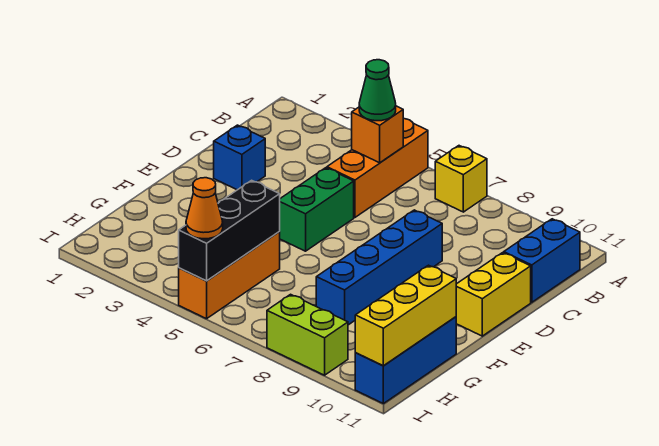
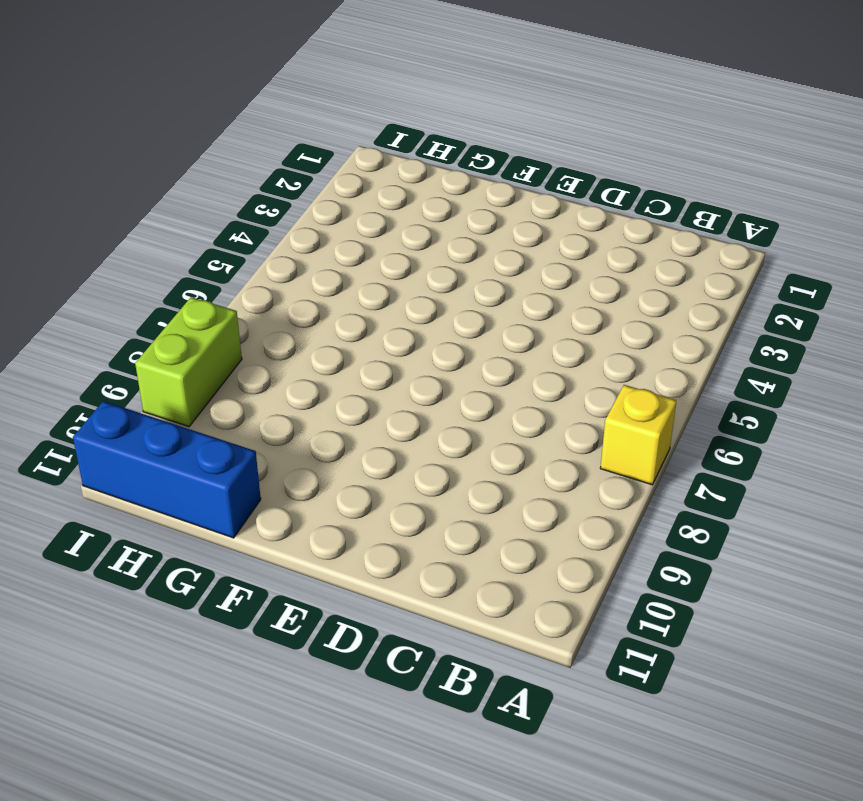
none -> orange 1x3 brick [327,119,428,217]
none -> blue 1x2 brick [504,219,580,302]
none -> blue 1x1 brick [214,125,265,190]

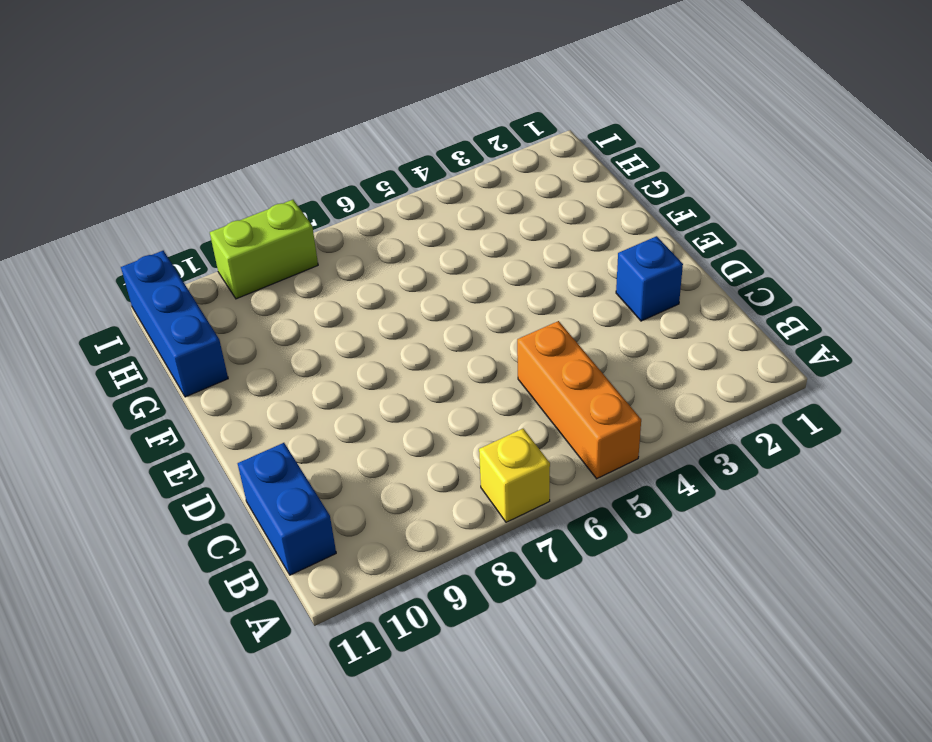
none -> green 1x2 brick [279,168,354,251]
none -> blue 1x4 brick [316,210,442,325]
none -> yellow 1x2 brick [456,253,531,336]

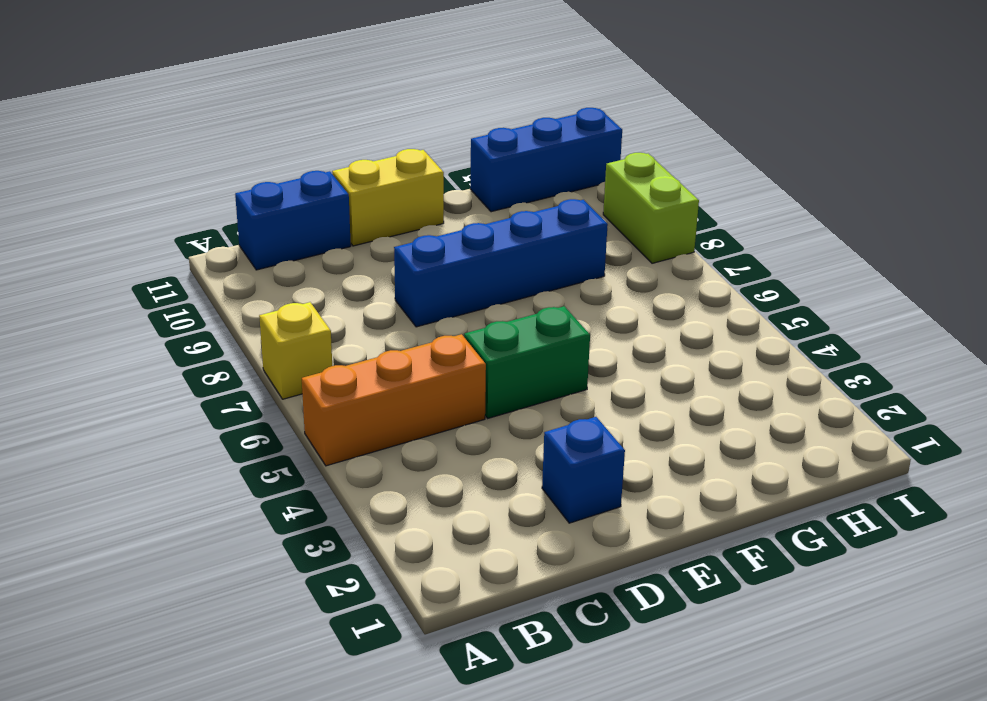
none -> orange 1x3 brick [179,232,280,319]
none -> orange 1x1 brick [352,106,403,163]
none -> black 1x3 brick [179,180,280,281]

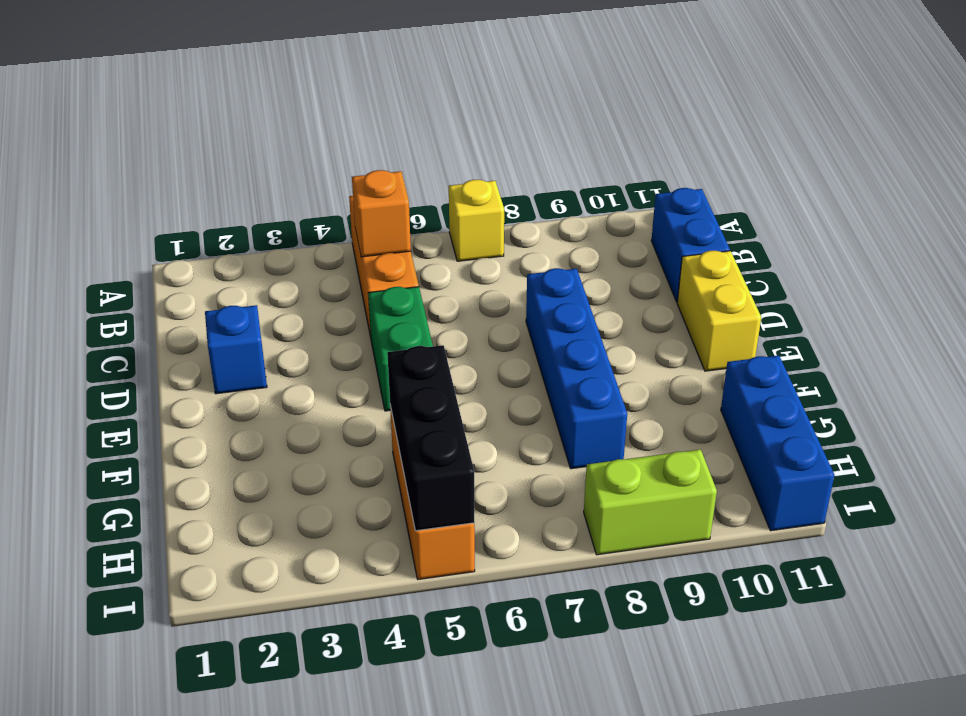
none -> yellow 1x3 brick [355,265,456,366]
none -> green 1x1 cone [359,60,396,121]
none -> orange 1x1 cone [186,178,223,239]

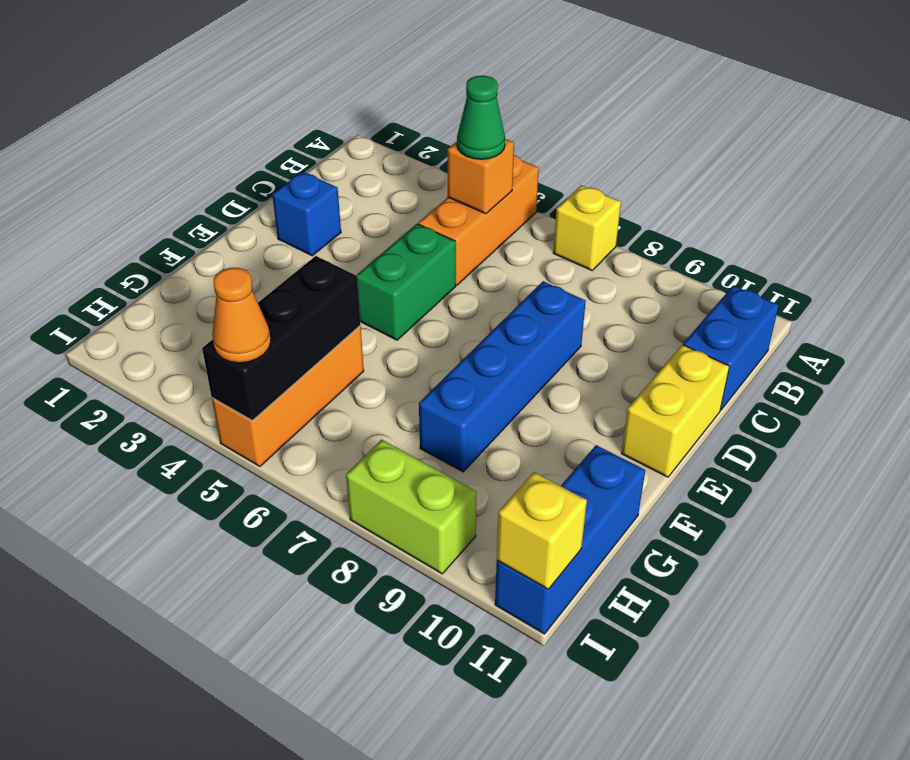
yellow 1x1 brick [497,472,587,589] -> yellow 1x3 brick [355,265,456,366]

